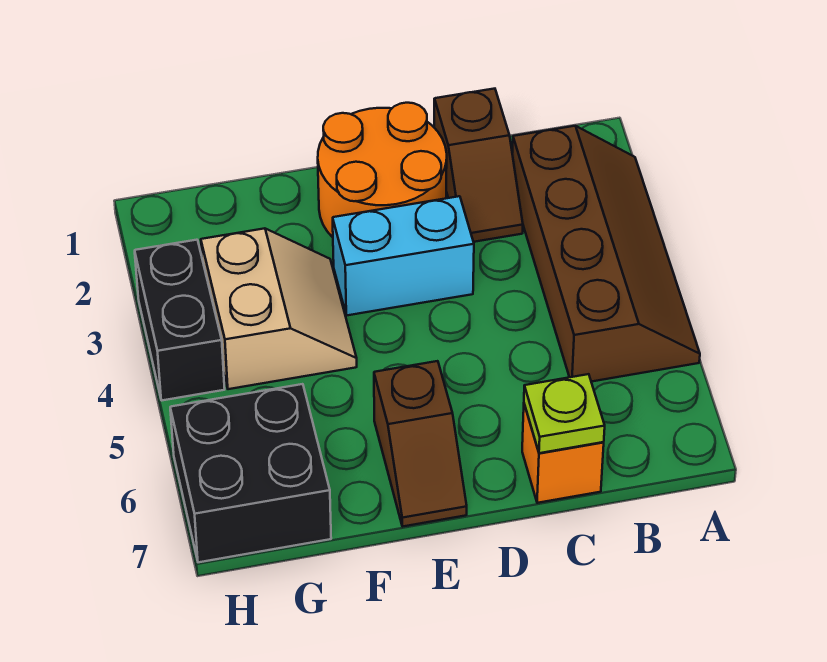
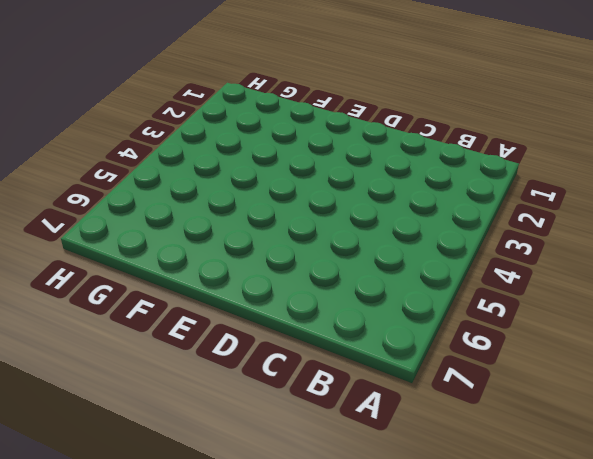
none -> brown 2x4 slope [512,126,700,382]
none -> brown 1x2 slope [434,89,523,242]

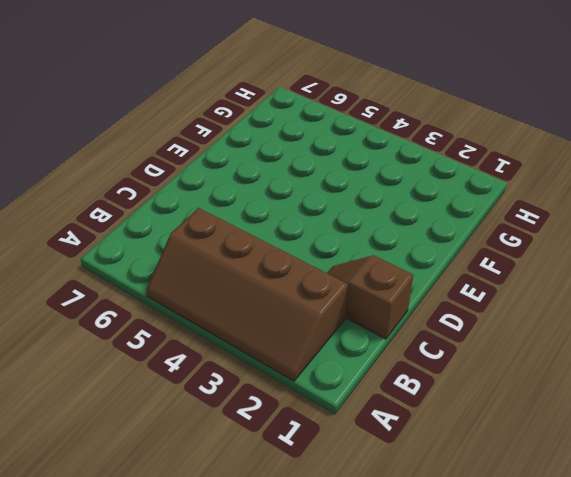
none -> orange 1x1 brick [522,404,604,503]
none -> orange 2x2 round brick [318,103,447,237]

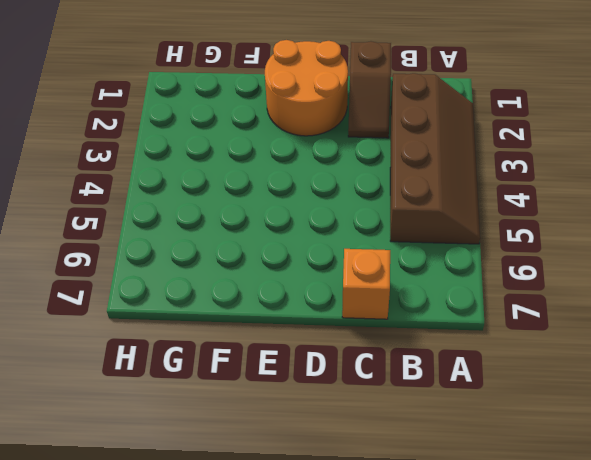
none -> cyan 1x2 brick [333,196,474,315]
none -> brown 1x2 slope [374,361,467,526]

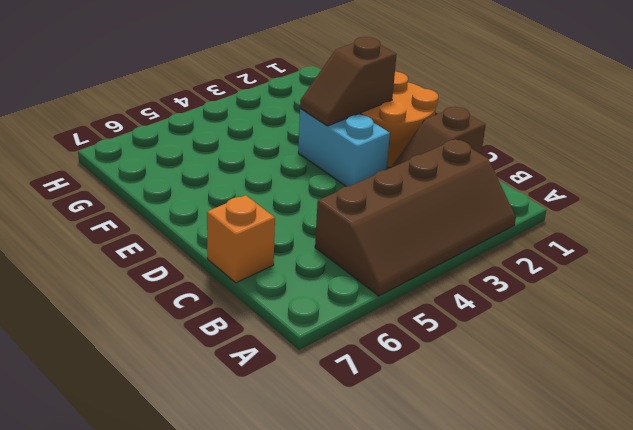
brown 1x2 slope [300,37,397,126] -> brown 1x2 slope moved to [374,361,467,526]
none -> tan 2x2 slope [201,228,357,389]
none -> black 2x2 brick [170,384,331,562]

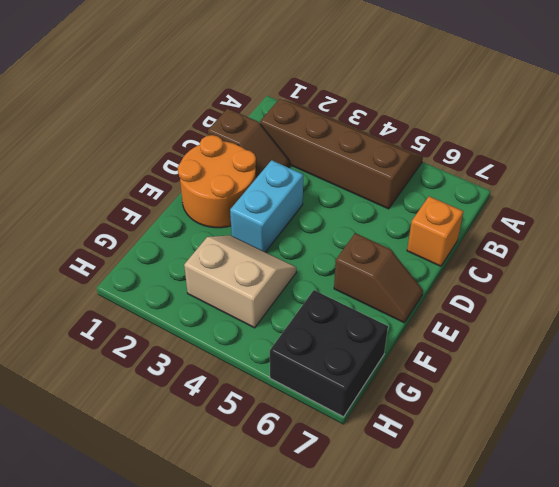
none -> black 1x2 brick [135,240,225,400]
none -> lime 1x1 plate [524,374,605,453]

